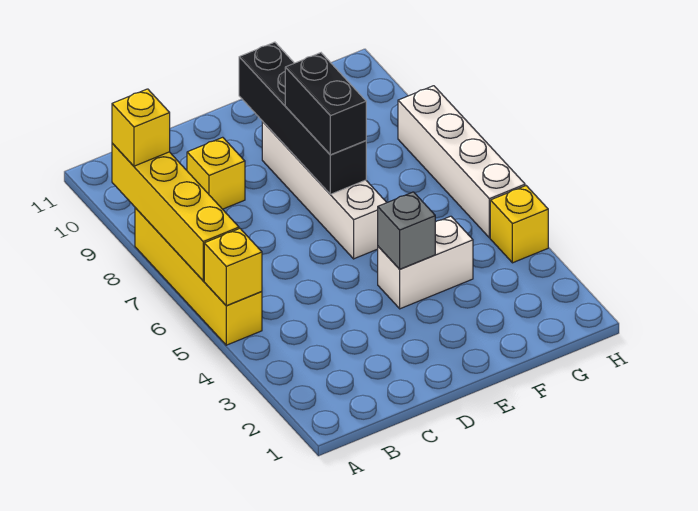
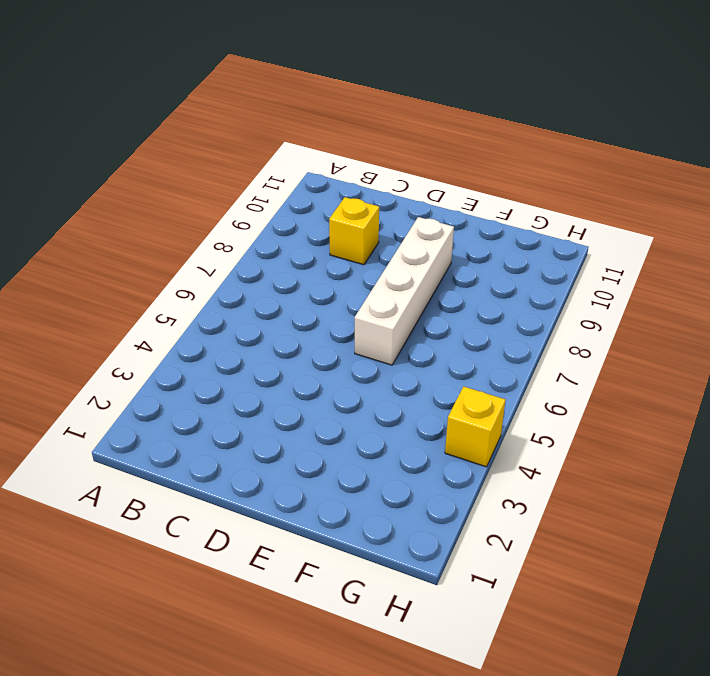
none -> yellow 1x4 brick [135,208,262,345]
none -> white 1x2 brick [378,216,473,309]
none -> white 1x4 brick [398,86,525,238]

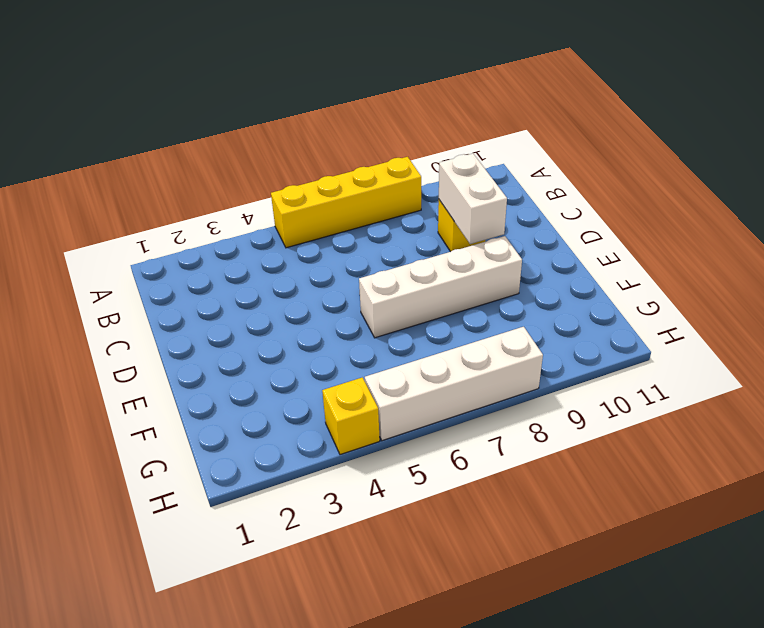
white 1x2 brick [439,153,507,244] -> white 1x2 brick moved to [378,216,473,309]
none -> yellow 1x1 brick [204,229,262,306]
none -> yellow 1x4 brick [112,143,239,281]
none -> grey 1x1 brick [378,192,435,269]

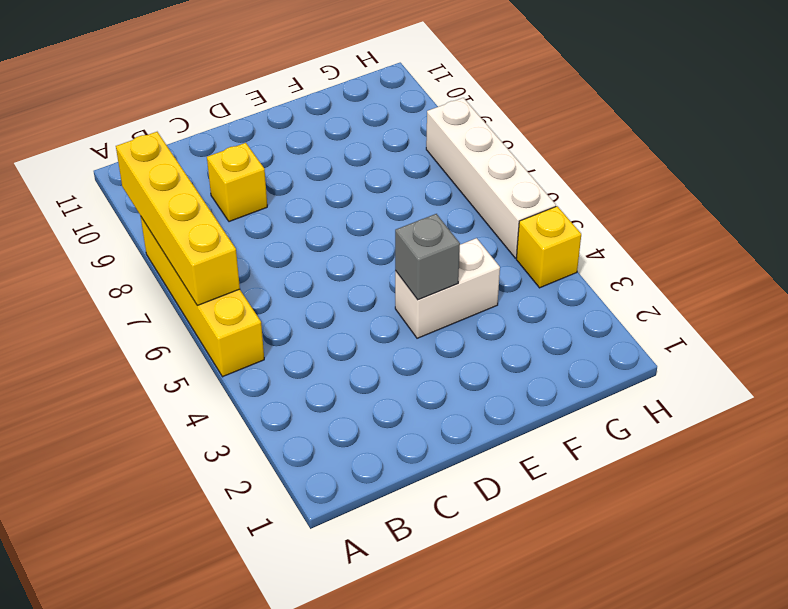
none -> white 1x4 brick [262,121,387,259]
none -> yellow 1x1 brick [204,229,262,306]
none -> black 1x4 brick [239,42,366,194]

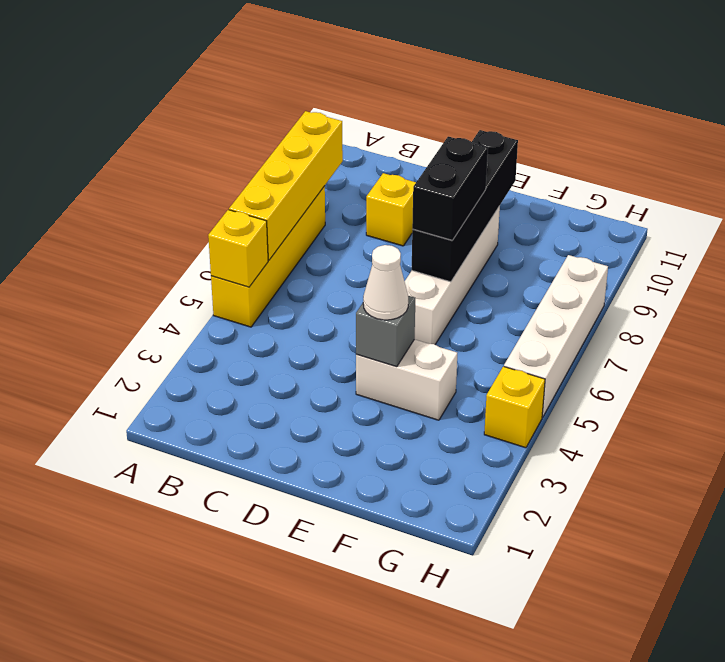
white 1x1 cone [363,245,408,320] -> none
none -> yellow 1x1 brick [112,89,170,166]

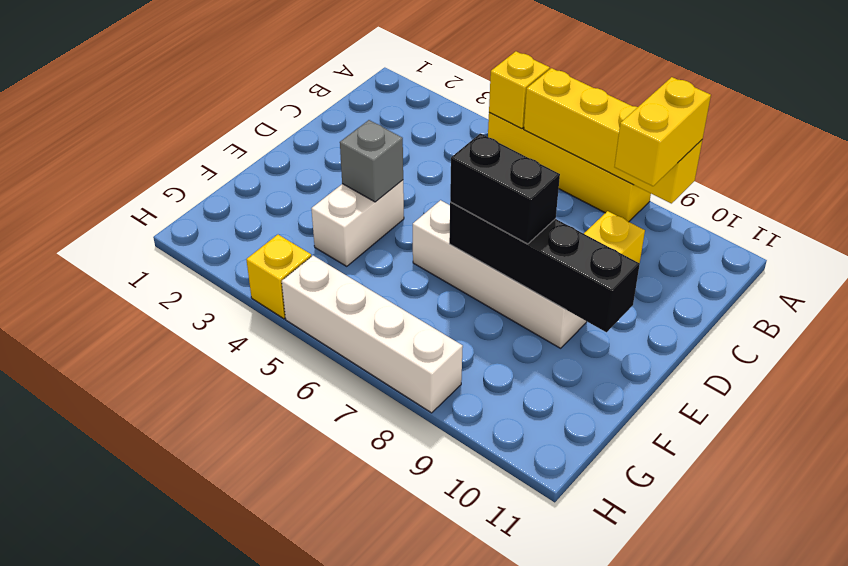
yellow 1x2 brick [615,77,711,186] -> yellow 1x1 brick [112,89,170,166]

